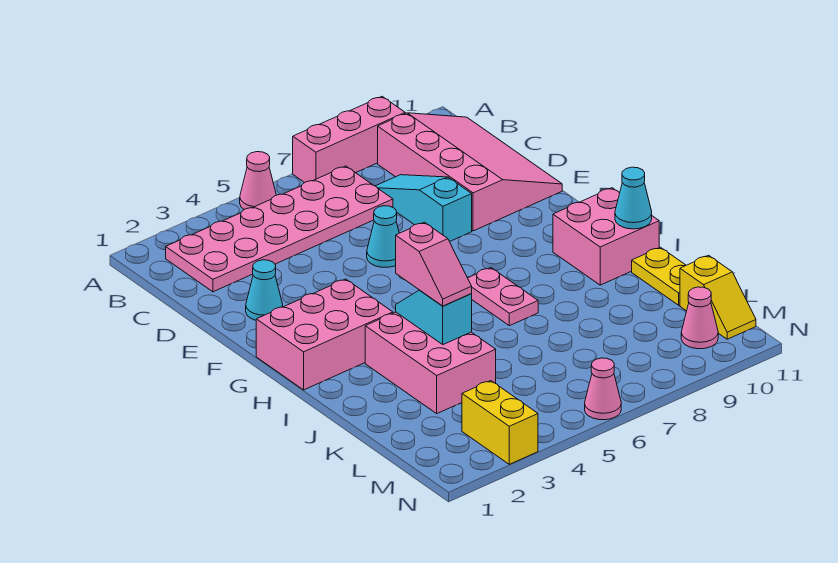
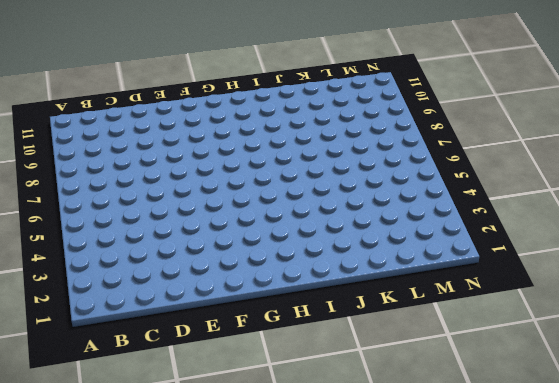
none -> pink 1x1 cone [240,152,276,209]
none -> pink 1x3 brick [293,97,405,183]
none -> pink 2x6 plate [166,166,393,292]

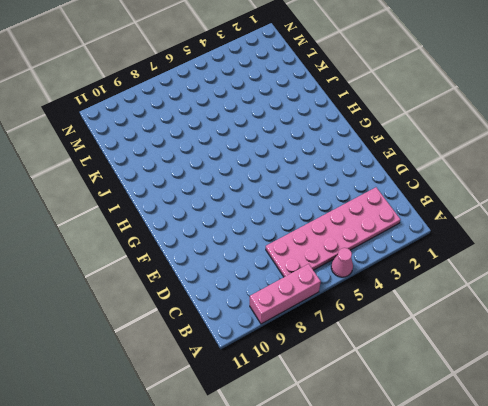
none -> pink 3x4 slope [378,113,562,231]
none -> cyan 1x3 slope [376,175,472,242]
none -> cyan 1x1 cone [246,260,283,320]

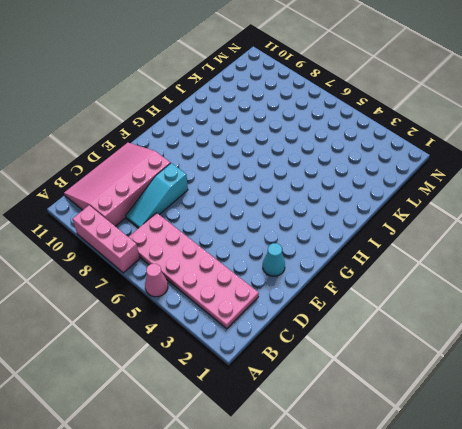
none -> cyan 1x1 cone [367,206,399,267]
none -> pink 2x3 brick [256,279,393,390]
none -> pink 1x2 plate [468,268,538,326]

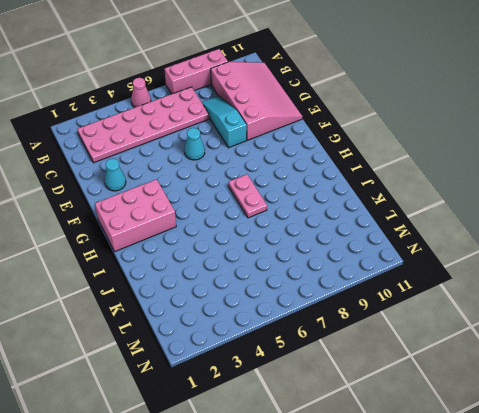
none -> pink 2x2 brick [553,188,659,285]
none -> pink 2x3 brick [365,312,496,413]
none -> yellow 1x2 plate [632,247,686,305]

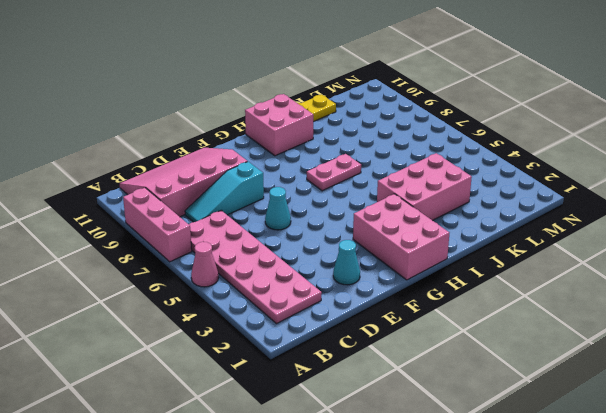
none -> yellow 1x2 slope [680,256,756,339]
none -> yellow 1x2 brick [462,381,538,464]
none -> pink 1x1 cone [681,287,718,349]

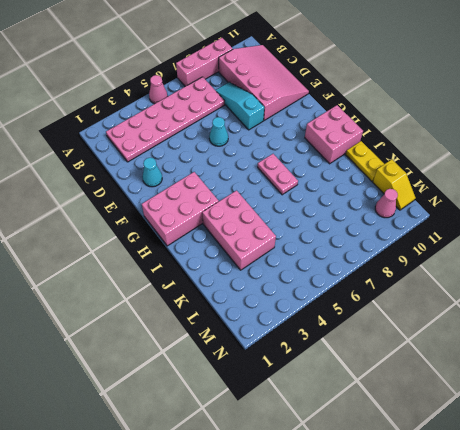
none -> yellow 1x2 brick [462,381,538,464]
none -> pink 1x1 cone [585,358,621,420]
none -> cyan 1x2 slope [396,290,472,344]

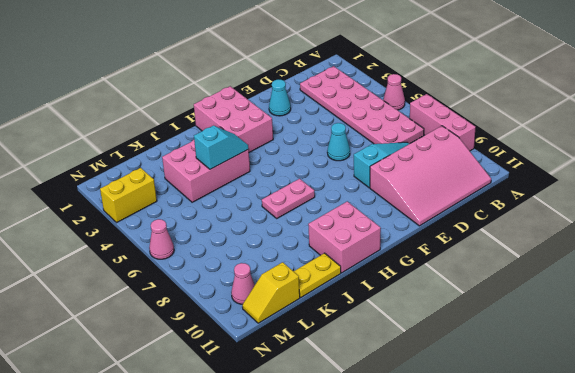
none -> cyan 1x1 cone [615,167,652,229]
none -> pink 1x2 slope [396,222,472,306]

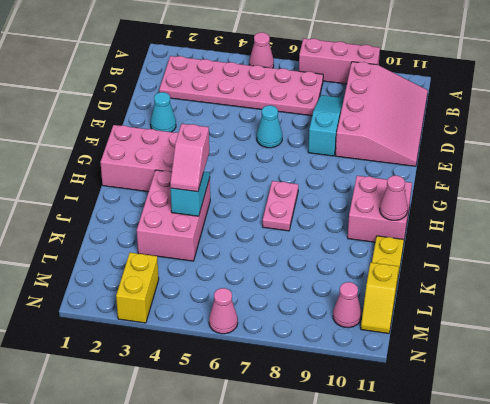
pink 1x1 cone [380,176,408,220] -> cyan 1x1 cone [615,167,652,229]

